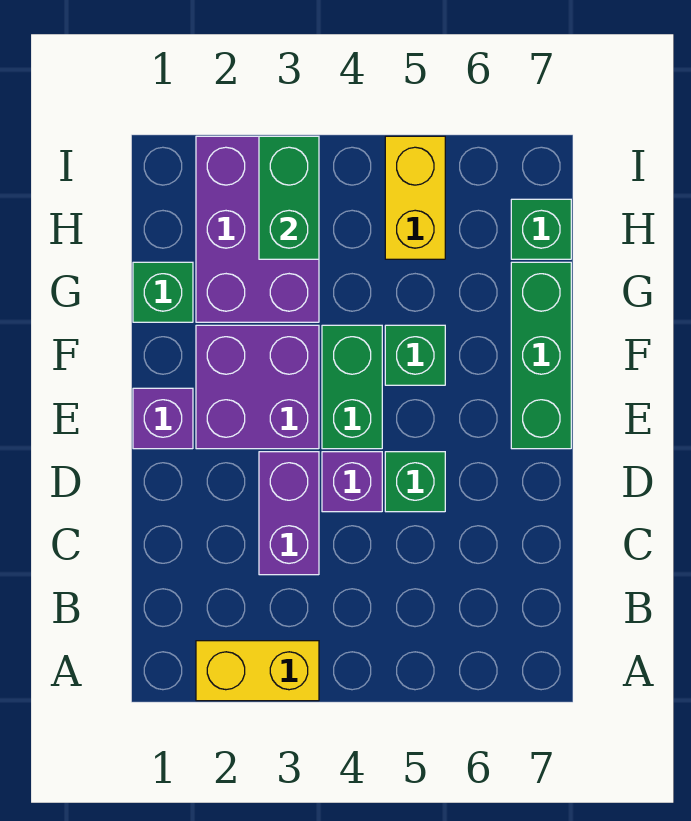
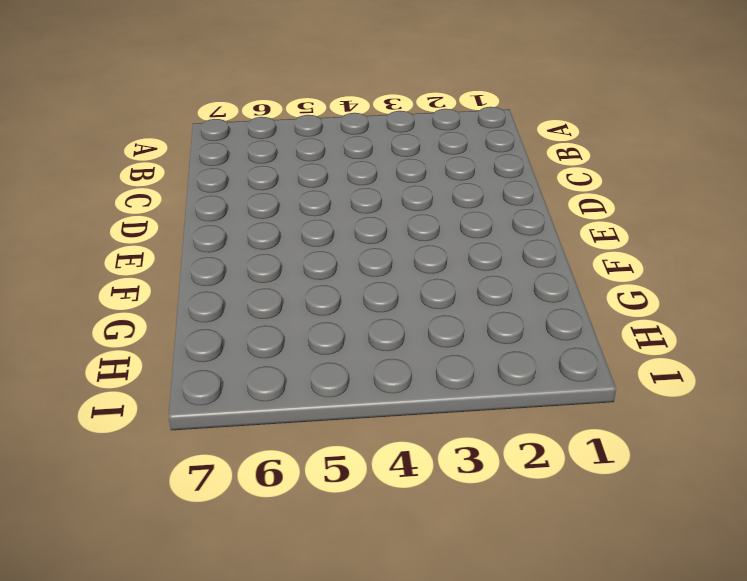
none -> yellow 1x2 brick [196,641,319,701]
none -> purple 1x2 brick [259,452,319,575]
none -> purple 1x1 brick [322,452,382,512]

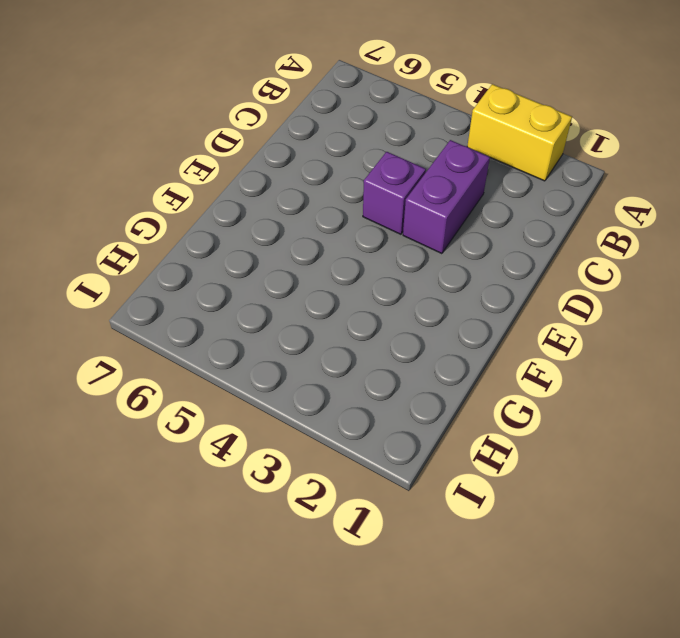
none -> green 1x1 brick [385,452,445,512]
none -> purple 1x1 brick [133,388,193,449]
none -> purple 2x2 brick [196,325,319,449]

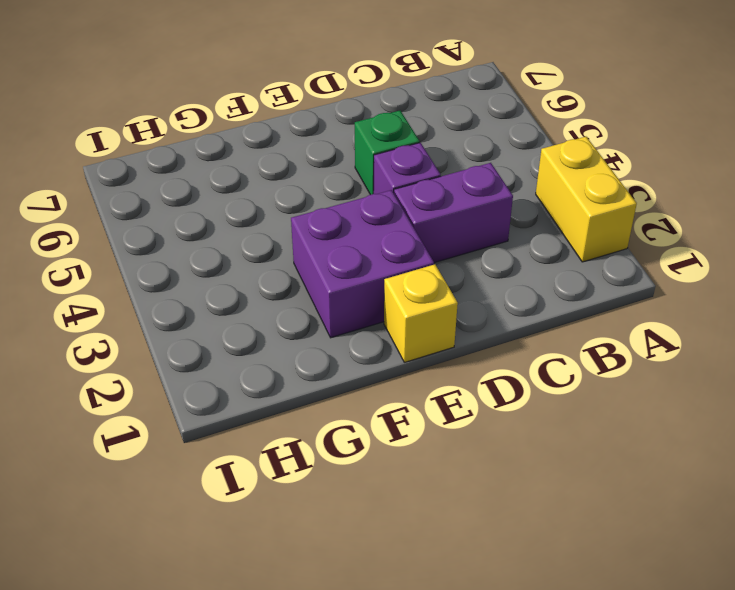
yellow 1x1 brick [384,264,458,362] -> purple 1x1 brick [133,388,193,449]
none -> green 1x2 brick [322,325,382,449]
none -> green 1x3 brick [511,262,571,449]
none -> green 1x1 brick [385,325,445,385]

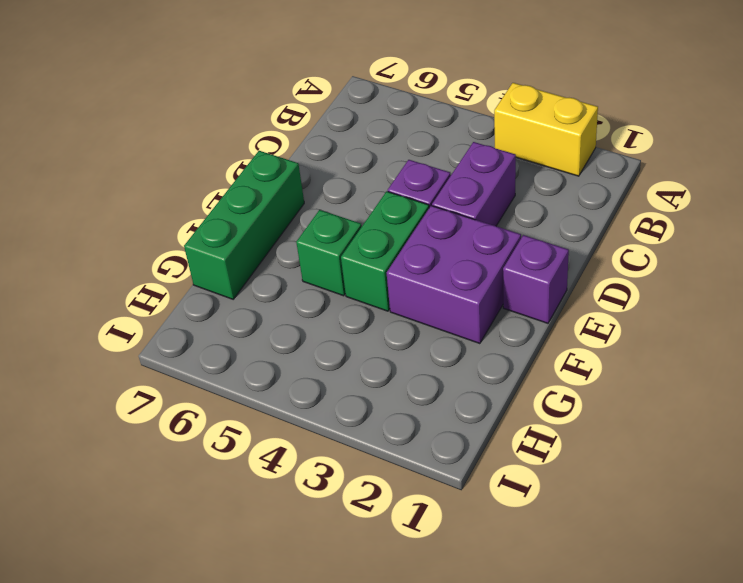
none -> green 1x1 brick [385,452,445,512]
none -> green 1x1 brick [133,262,193,322]
none -> purple 2x3 brick [196,136,319,322]

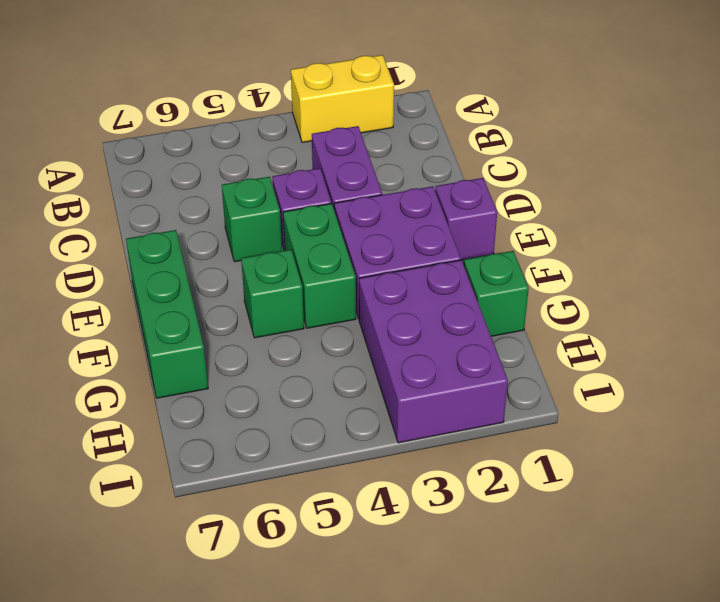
none -> yellow 1x2 brick [385,136,445,259]
none -> green 1x1 brick [511,199,571,259]
none -> green 1x2 brick [259,136,319,259]

